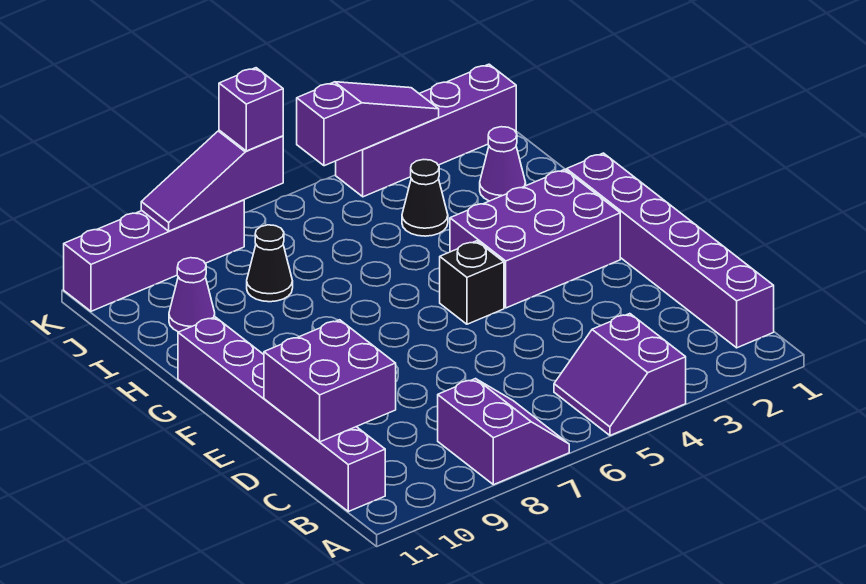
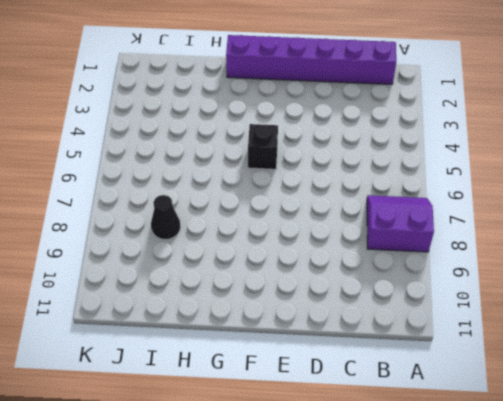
none -> purple 2x2 slope [554,314,686,435]
none -> purple 1x6 brick [178,317,385,512]
none -> purple 2x3 brick [450,170,620,308]

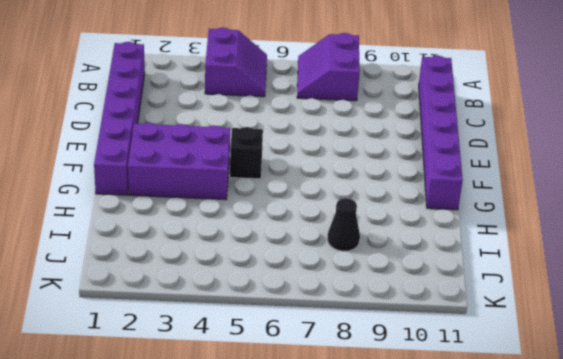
none -> purple 1x1 cone [480,127,526,201]
none -> black 1x1 cone [402,160,448,236]
none -> purple 1x1 cone [169,258,215,332]

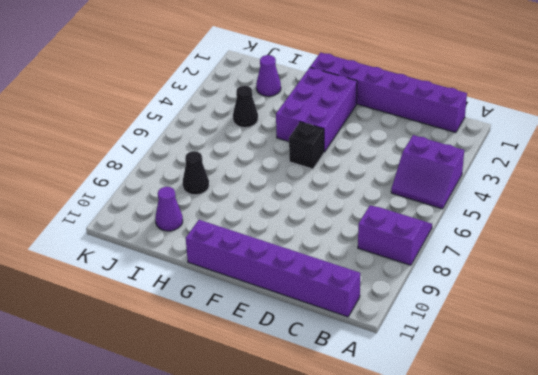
none -> purple 1x4 brick [336,64,516,197]
none -> purple 1x4 brick [64,200,244,311]
none -> purple 2x2 brick [264,320,396,442]

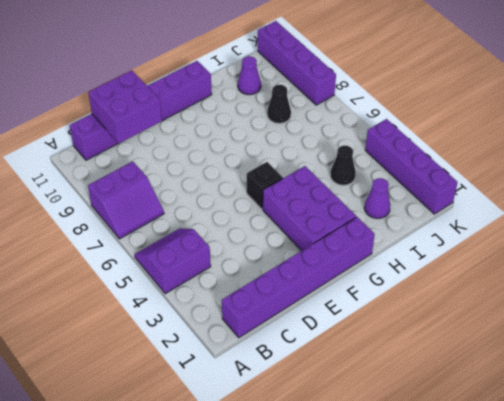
none -> purple 1x3 slope [297,82,439,166]
none -> purple 1x3 slope [141,130,283,231]
none -> purple 1x1 brick [219,68,283,151]

